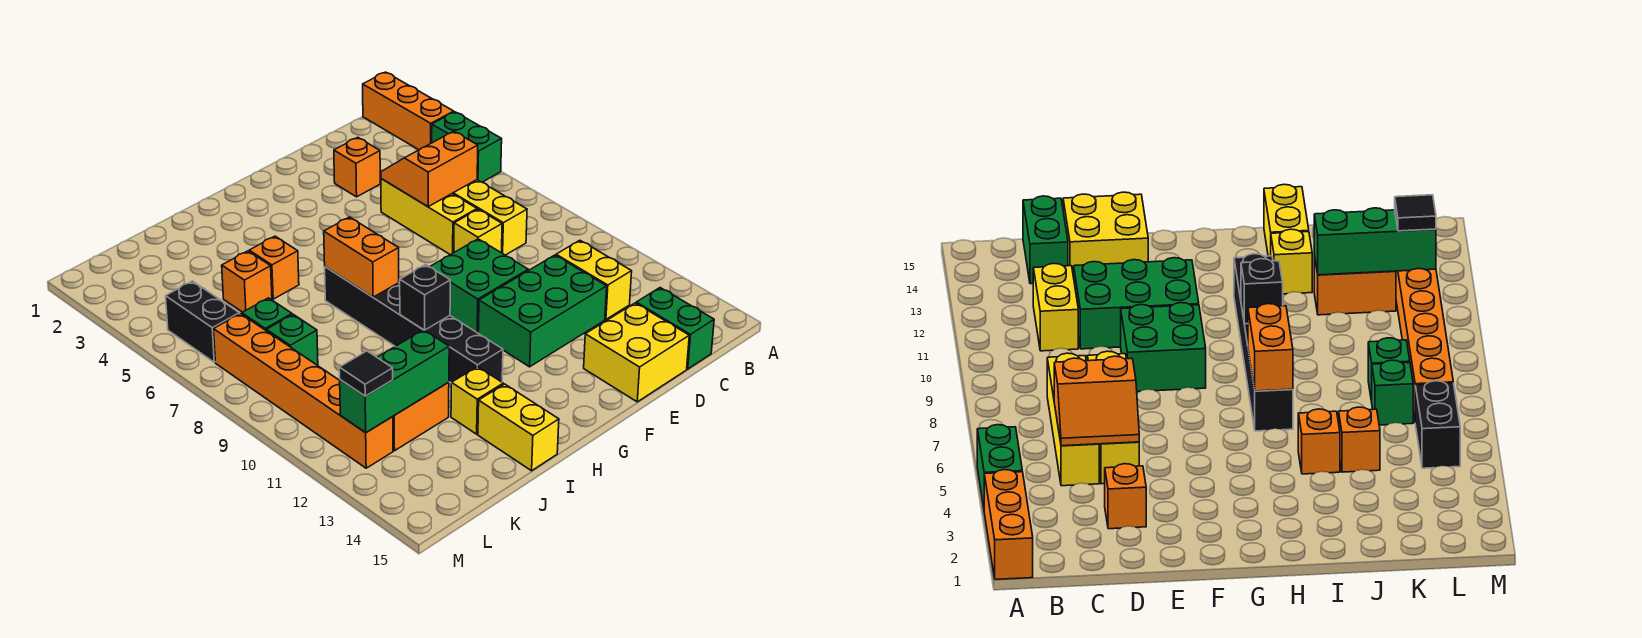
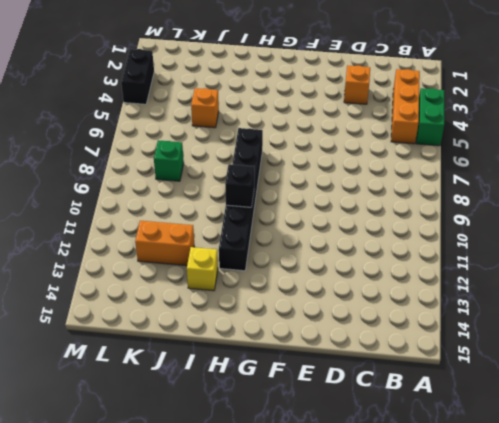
orange 1x3 brick [391,69,420,144] -> orange 1x3 brick moved to [363,72,454,150]
black 1x2 brick [121,49,154,104] -> black 1x2 brick moved to [166,281,239,362]
none -> yellow 1x4 brick [452,180,527,255]
none -> yellow 1x2 brick [556,240,632,319]
none -> green 1x2 brick [636,288,714,369]

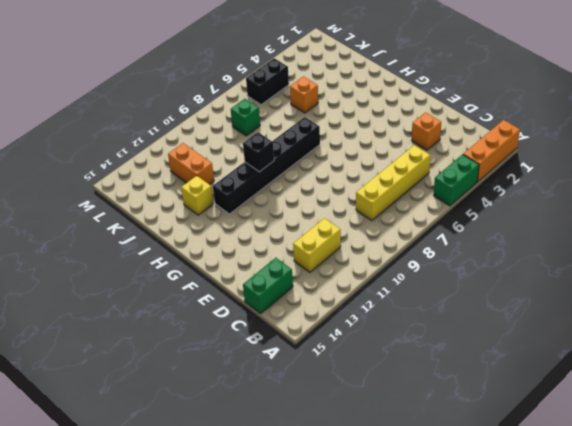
none -> yellow 1x3 brick [381,179,477,255]
none -> yellow 1x1 brick [454,209,502,252]
none -> green 2x3 brick [478,255,607,367]

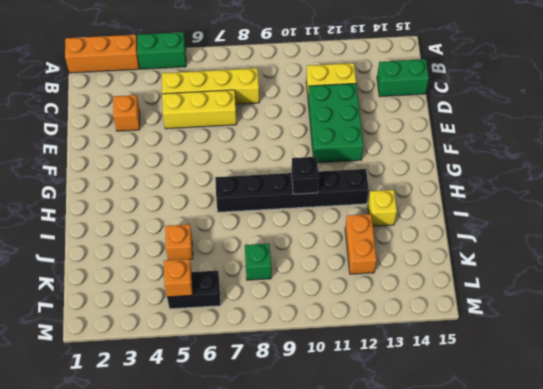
orange 1x1 brick [164,259,192,297] -> orange 1x1 brick moved to [249,236,299,299]
none -> yellow 1x1 brick [454,209,502,252]
none -> yellow 2x2 brick [584,303,689,402]
none -> green 2x2 brick [430,239,528,333]

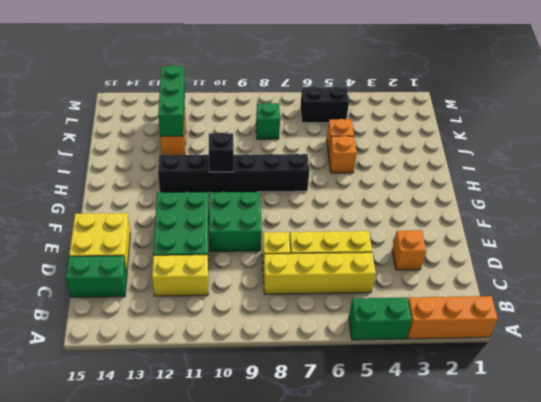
none -> yellow 1x1 brick [451,366,503,434]
none -> yellow 1x2 brick [478,384,559,471]
none -> green 1x1 brick [242,298,292,331]

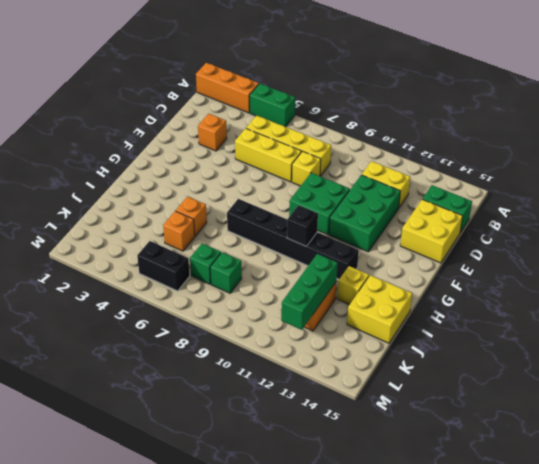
yellow 2x2 brick [347,275,412,343] -> yellow 1x2 brick [478,384,559,471]
none -> orange 1x6 brick [214,314,393,468]
none -> orange 2x2 slope [381,131,478,206]
none -> orange 1x2 brick [324,217,399,297]

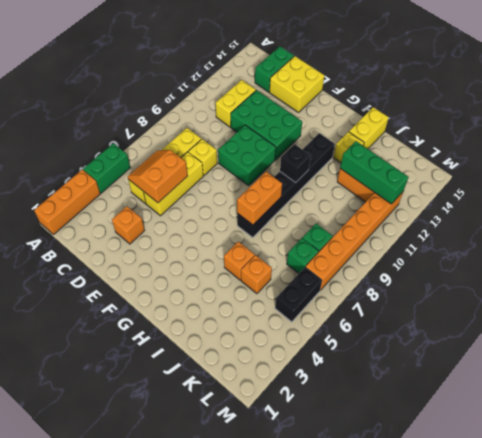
orange 2x2 slope [128,150,188,203] -> orange 2x2 slope turned to [381,131,478,206]
none -> black 1x1 tile [339,351,393,396]

